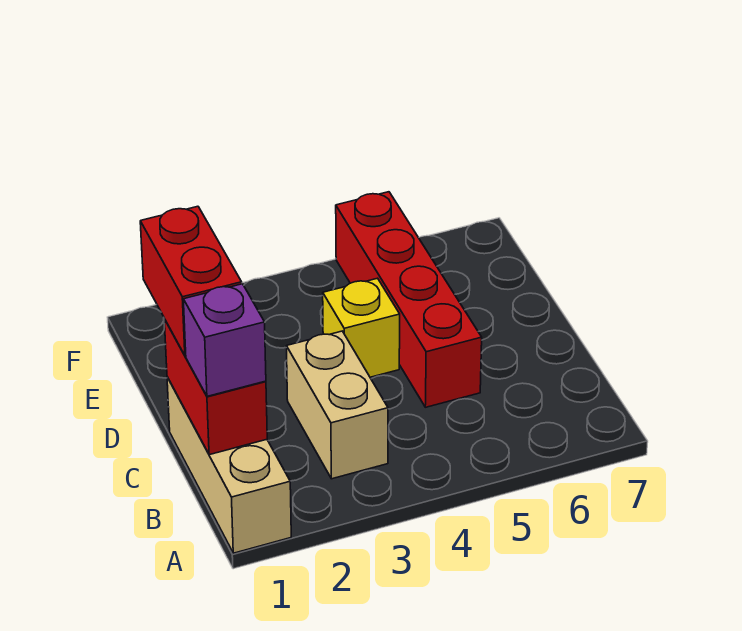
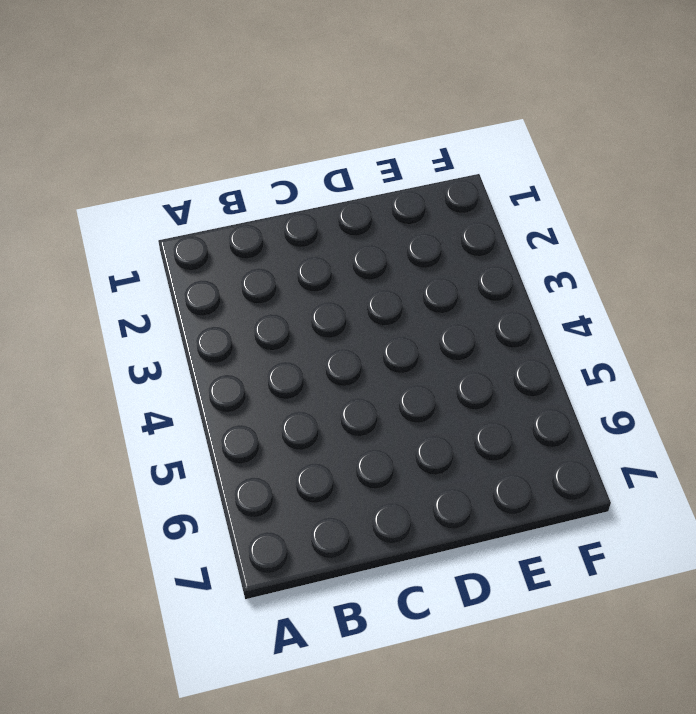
none -> tan 1x3 brick [167,377,291,553]
none -> tan 1x2 brick [286,331,388,479]

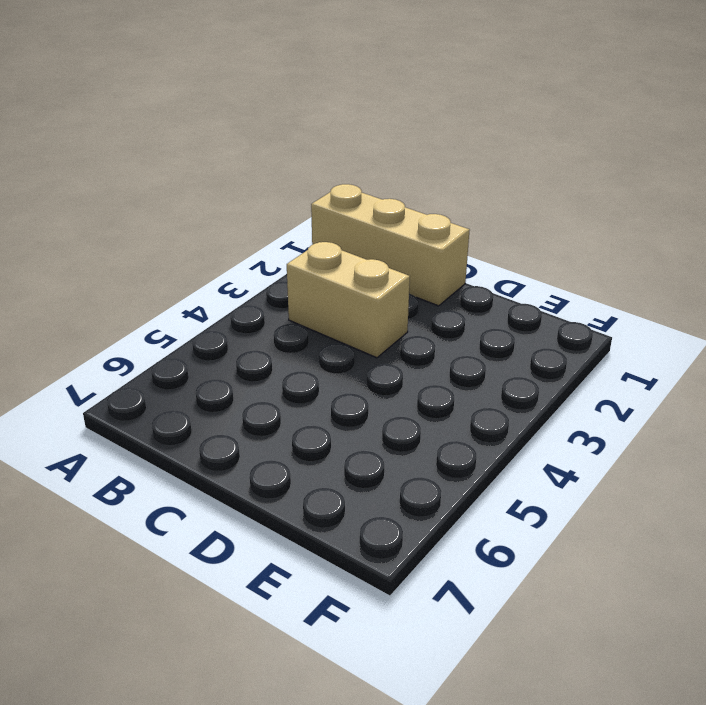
none -> red 1x4 brick [336,192,482,407]
none -> yellow 1x1 brick [323,278,400,377]

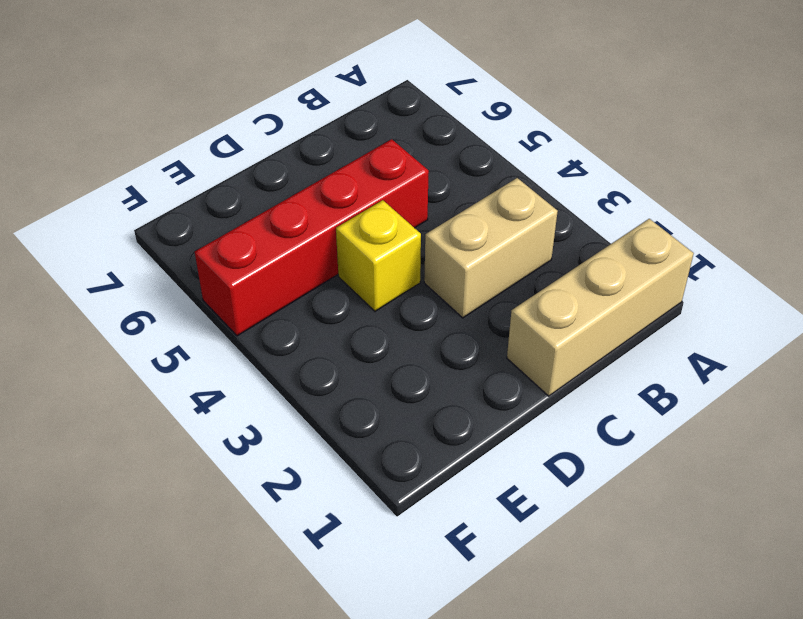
none -> red 1x2 brick [164,319,267,455]
none -> purple 1x1 brick [183,284,266,396]

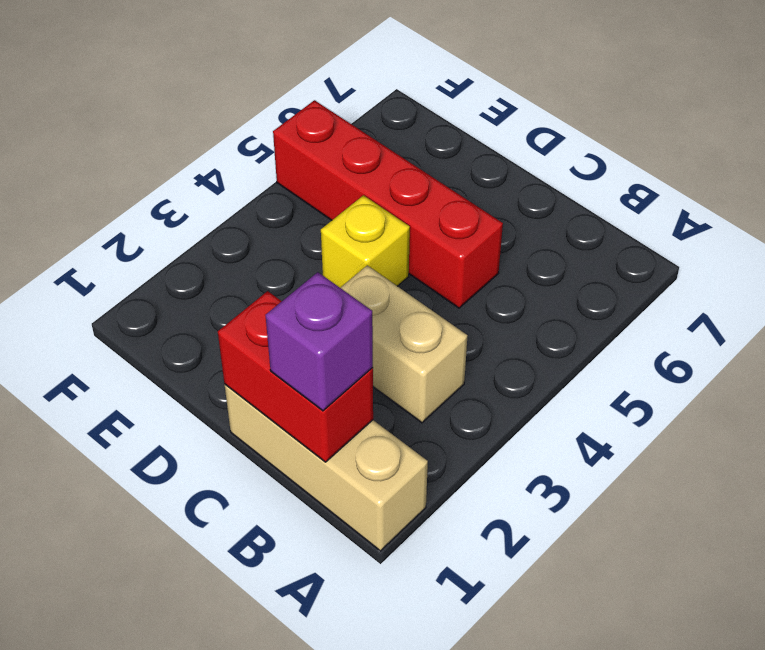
none -> red 1x2 brick [140,206,242,356]

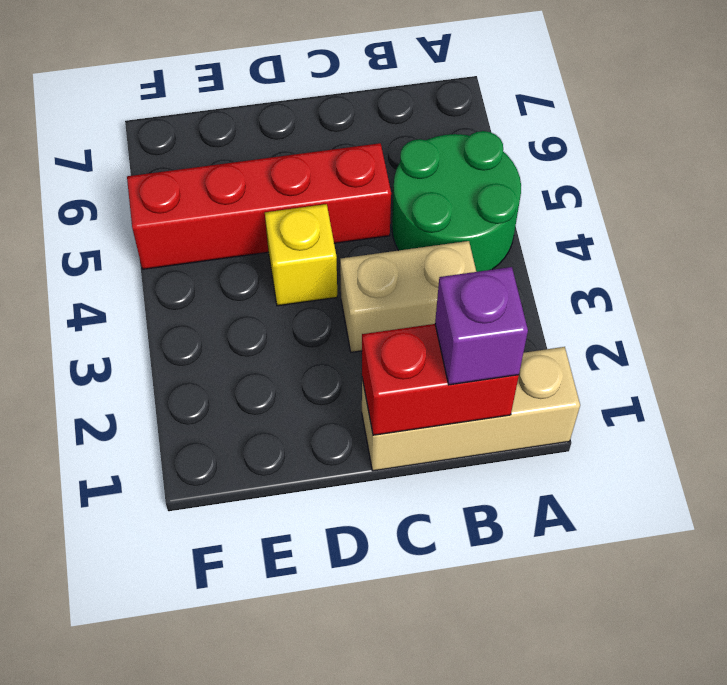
green 2x2 round brick [392,131,521,272] -> none
none -> red 1x2 brick [140,206,242,356]

